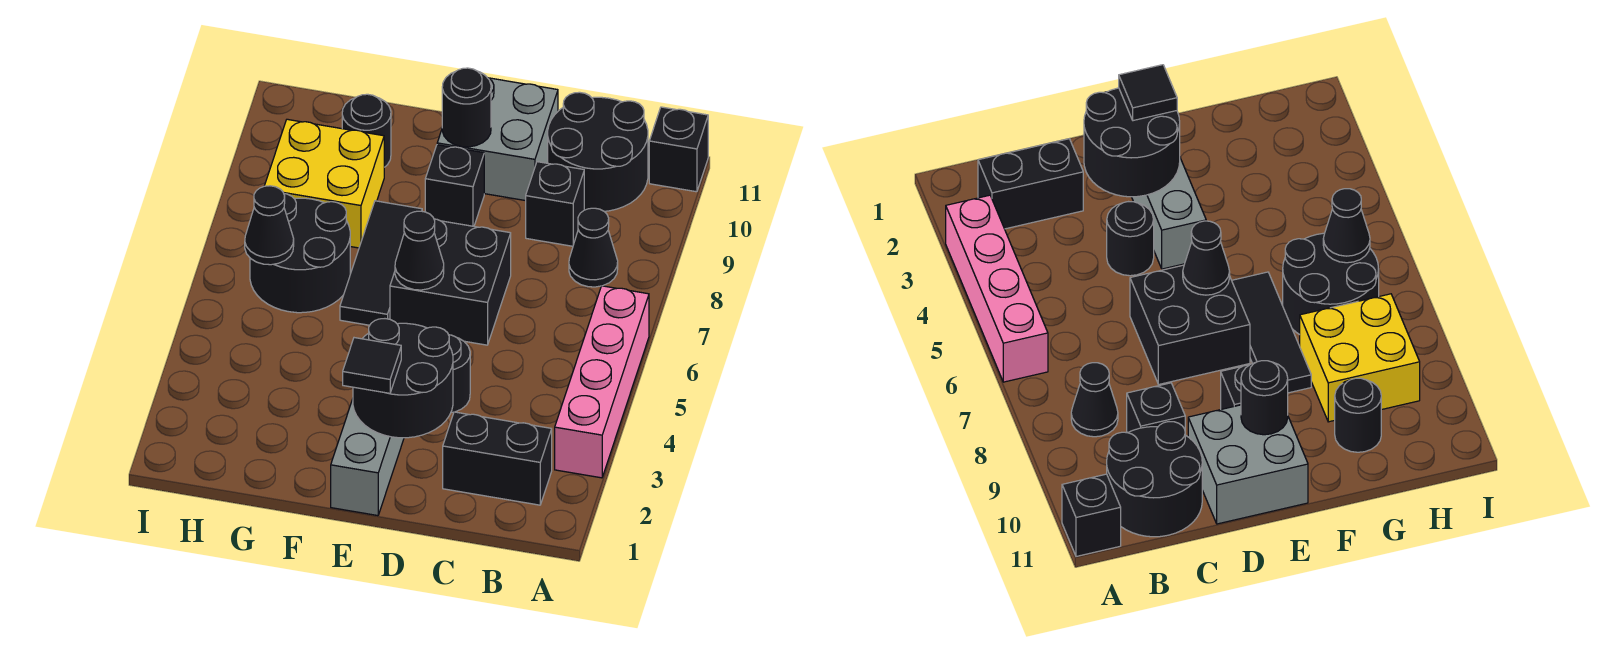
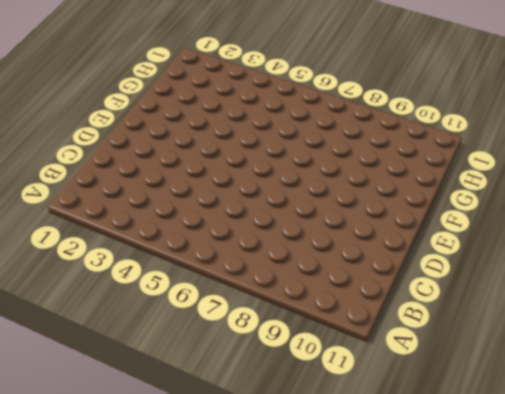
none -> pink 1x4 brick [555,286,649,478]
none -> black 1x1 brick [649,107,708,192]
none -> black 1x2 brick [443,412,552,505]

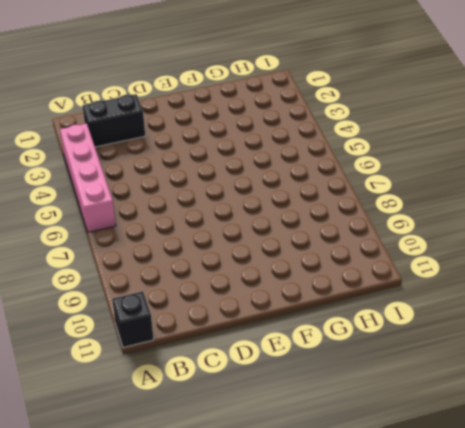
none -> black 1x1 cone [569,208,618,287]
none -> black 2x2 round brick [548,92,648,211]
none -> black 1x1 brick [526,162,584,246]

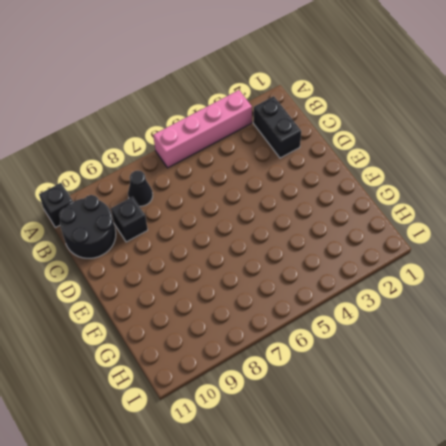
none -> black 1x1 round brick [449,335,470,413]
none -> black 2x2 brick [390,219,511,345]
none -> grey 2x2 brick [437,78,558,201]

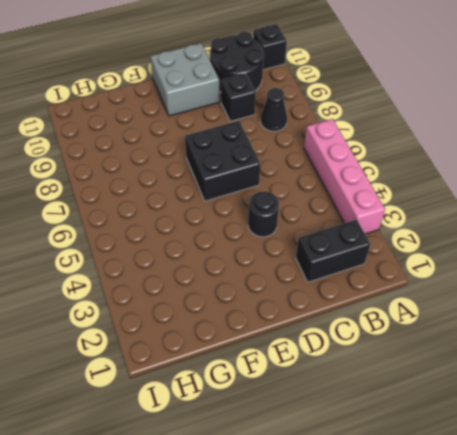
none -> grey 1x4 brick [331,399,404,516]
none -> black 1x1 brick [425,145,484,226]
none -> black 1x3 tile [340,201,422,325]

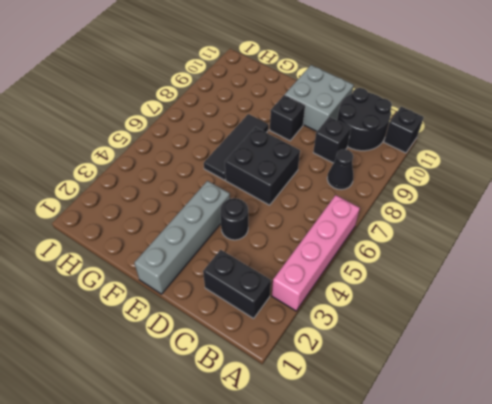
none -> black 2x2 round brick [250,194,350,313]
none -> yellow 2x2 brick [265,119,384,248]
none -> black 1x1 round brick [342,94,391,167]

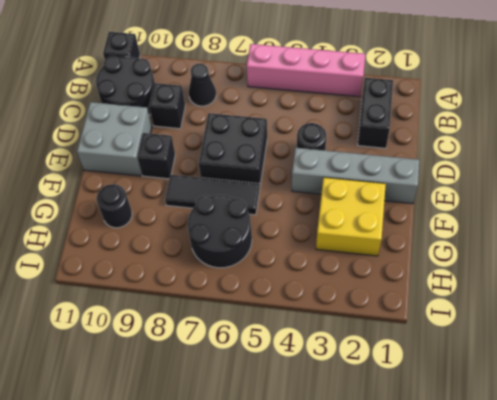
yellow 2x2 brick [316,178,386,256] -> yellow 2x2 brick moved to [265,119,384,248]
none -> black 2x2 round brick [353,319,453,438]
none -> black 1x1 cone [395,211,444,290]
none -> black 1x1 round brick [442,68,491,147]

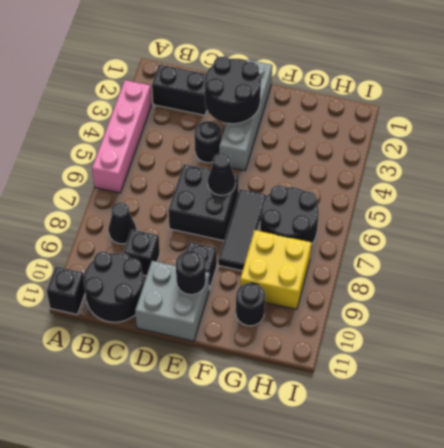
none -> black 1x1 cone [245,186,294,265]
none -> black 1x1 tile [343,338,401,393]

